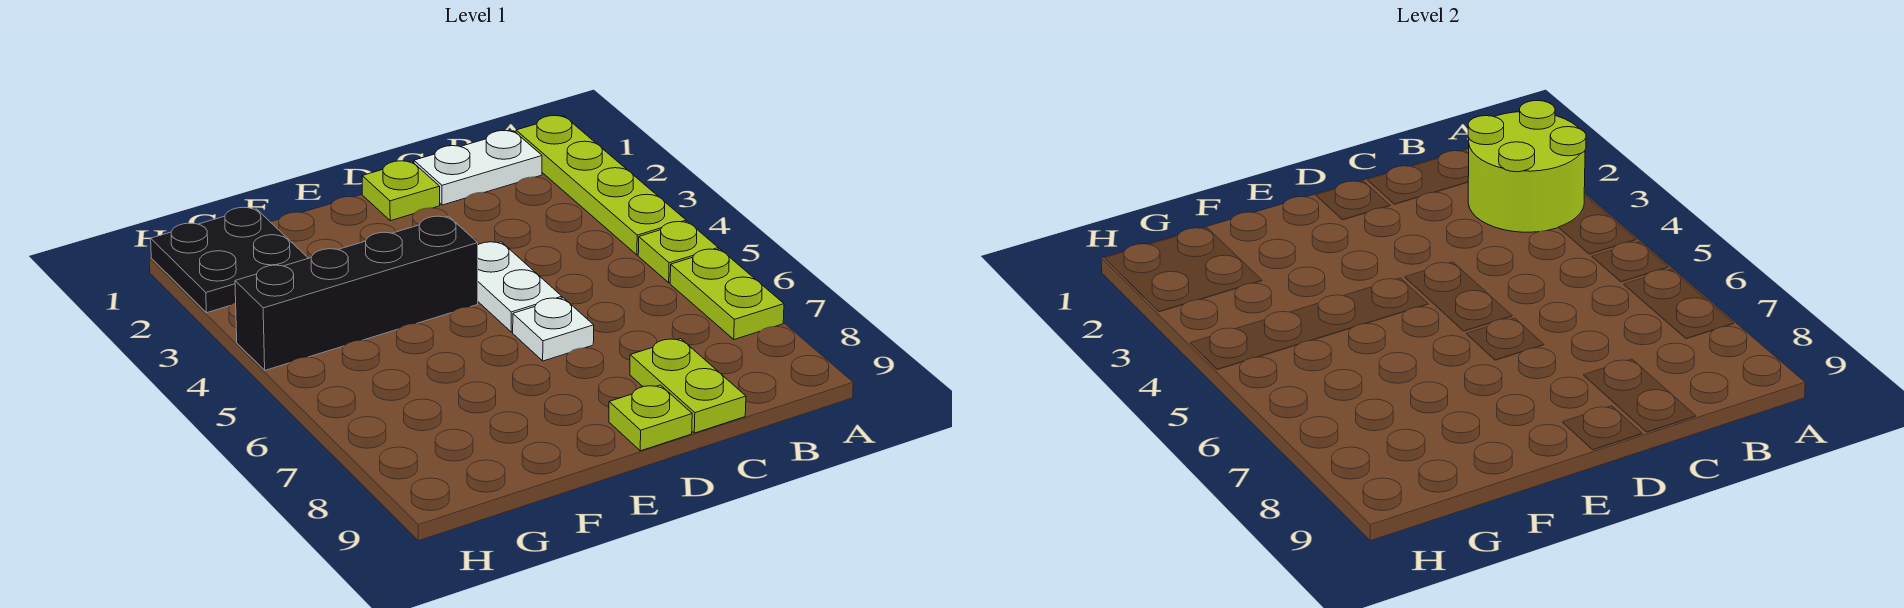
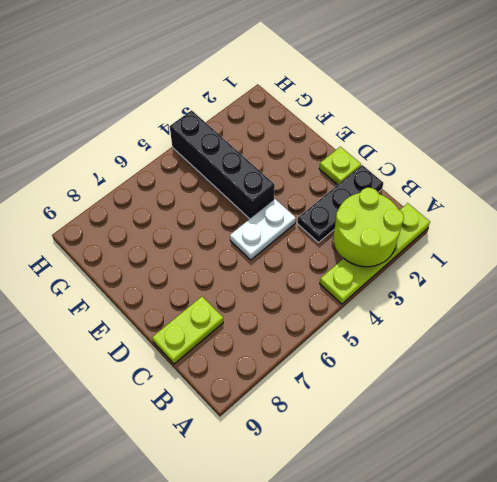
black 1x3 plate [297,165,383,242] -> white 1x2 plate [414,131,542,205]
none -> lime 1x1 plate [638,222,718,283]
none -> lime 1x2 plate [670,249,784,340]
none -> white 1x1 plate [513,298,594,361]

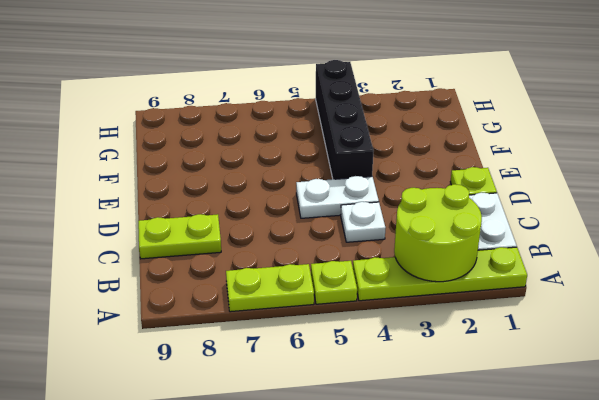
white 1x1 plate [341,202,385,242] -> white 1x1 plate moved to [513,298,594,361]
none -> lime 1x1 plate [609,385,692,451]
none -> black 2x2 plate [151,207,308,313]

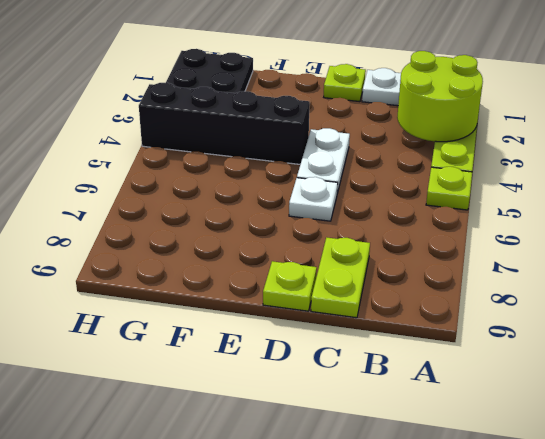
none -> lime 1x2 plate [670,249,784,340]

